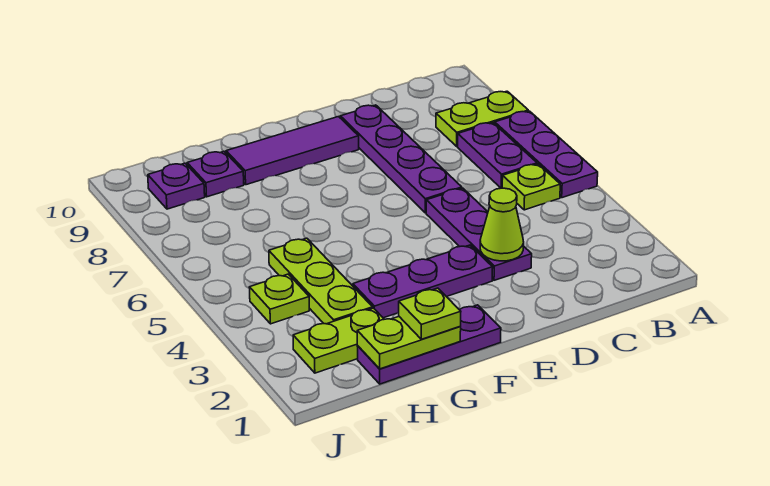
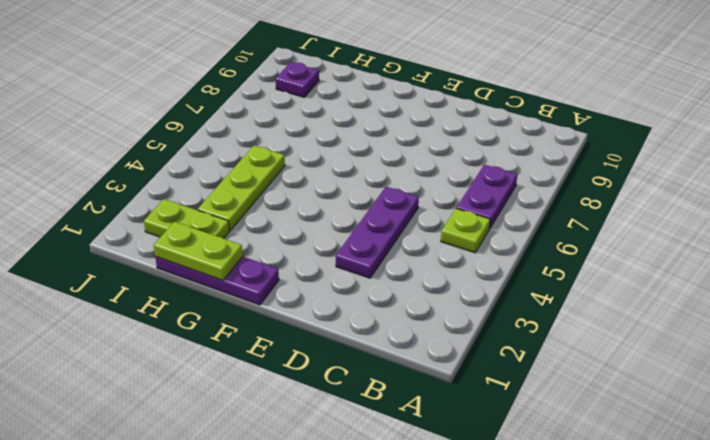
none -> purple 1x3 plate [495,111,598,198]
none -> lime 1x2 plate [436,91,528,146]
none -> purple 1x4 plate [340,105,462,213]

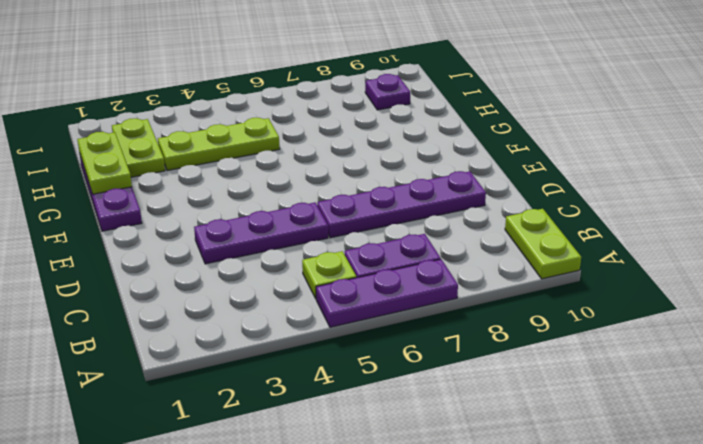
lime 1x2 plate [505,209,581,279] -> lime 1x2 plate moved to [436,91,528,146]
none -> purple 1x3 plate [353,245,493,318]
none -> purple 1x3 tile [226,117,359,185]
none -> purple 1x1 plate [187,151,244,197]

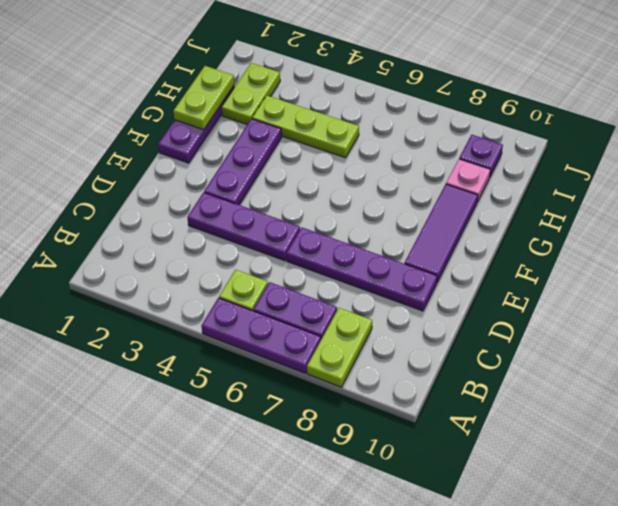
pink 1x1 plate [446,159,490,202] -> purple 1x1 plate [187,151,244,197]
none -> lime 1x1 plate [249,274,309,324]
none -> lime 1x1 cone [480,188,524,261]
none -> lime 1x1 plate [399,288,461,339]

